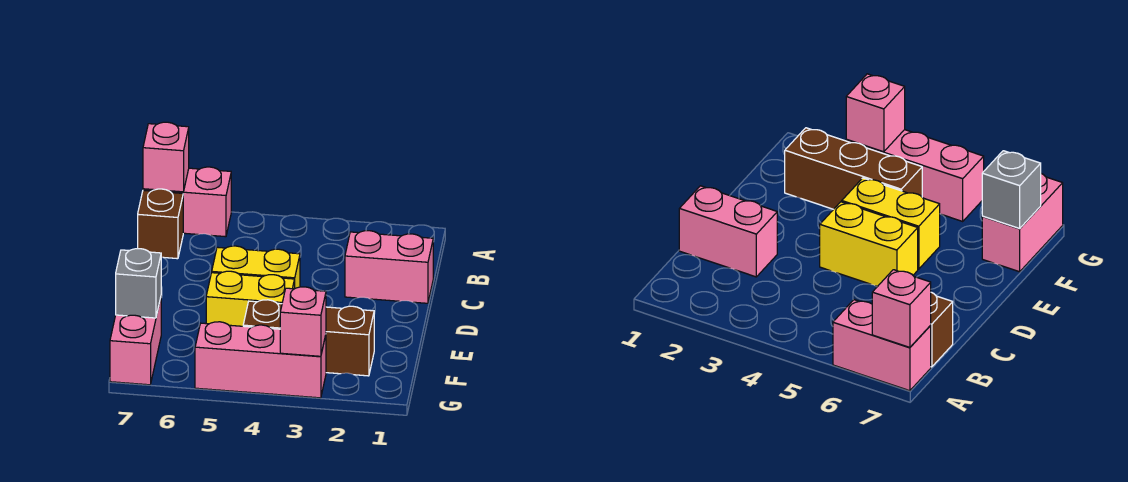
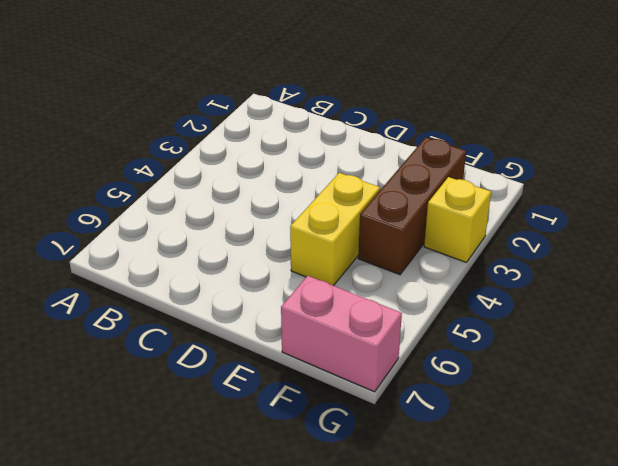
yellow 1x1 brick [424,177,491,263] -> pink 1x3 brick [195,322,326,398]
none -> pink 1x2 brick [143,167,231,237]
none -> brown 1x1 brick [138,189,183,259]

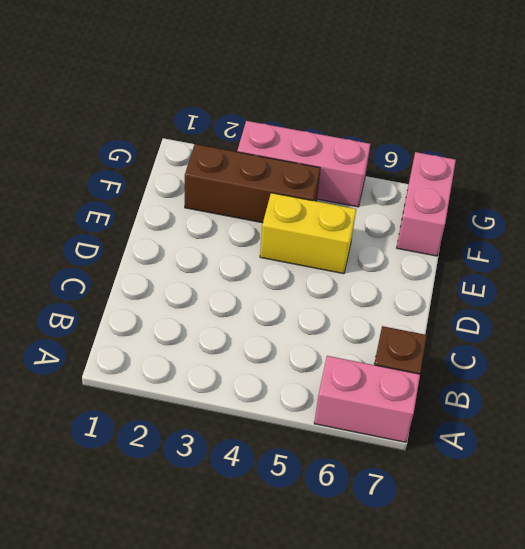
none -> pink 1x2 brick [345,231,433,303]
none -> yellow 1x2 brick [212,246,300,288]

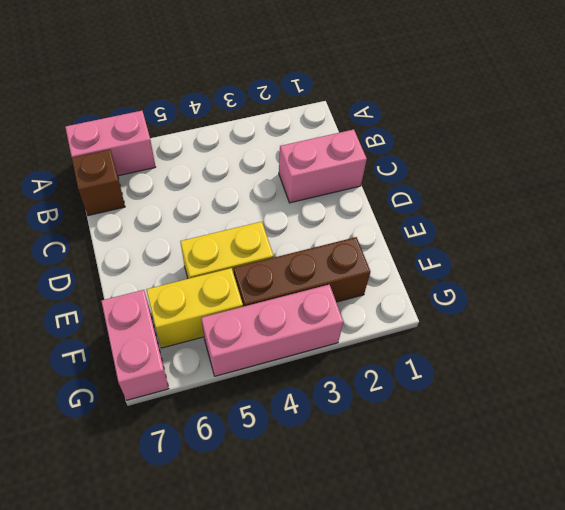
yellow 1x2 brick [146,268,243,348] -> yellow 1x2 brick moved to [212,246,300,288]
none -> pink 1x1 brick [143,122,189,192]
none -> grey 1x1 brick [116,249,161,318]

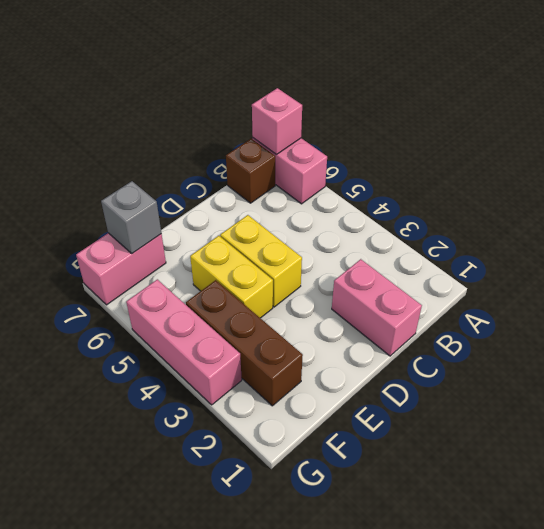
none -> pink 1x1 brick [280,287,326,356]

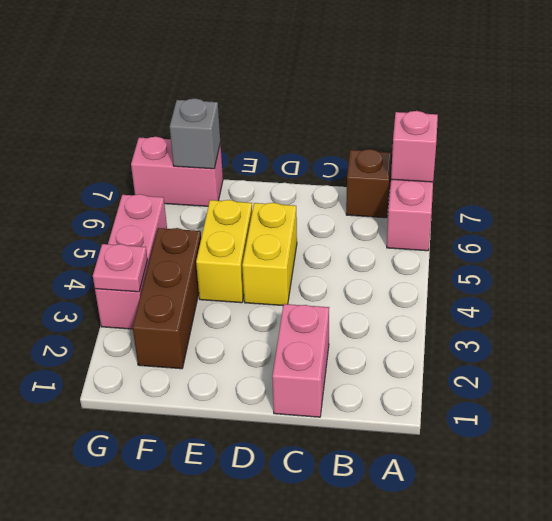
pink 1x1 plate [93,244,147,292] -> pink 1x1 brick [280,287,326,356]

